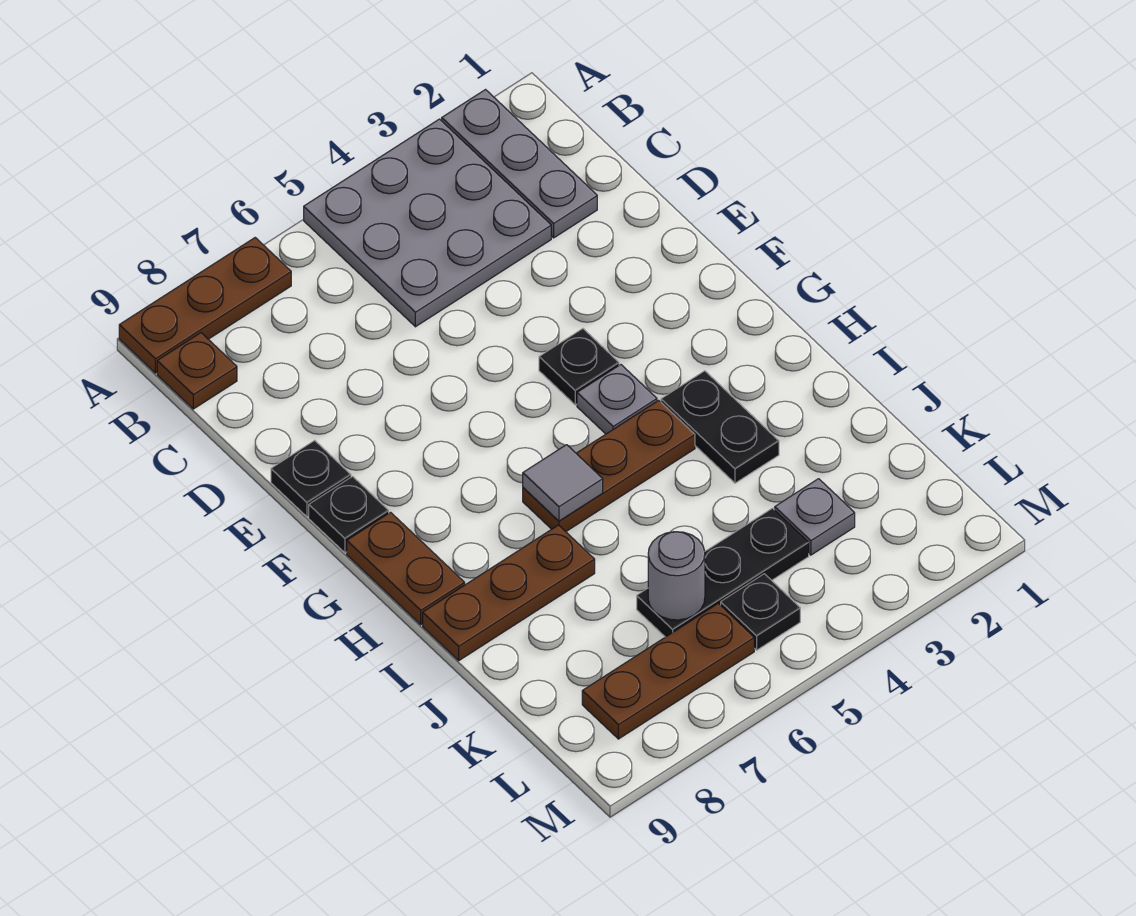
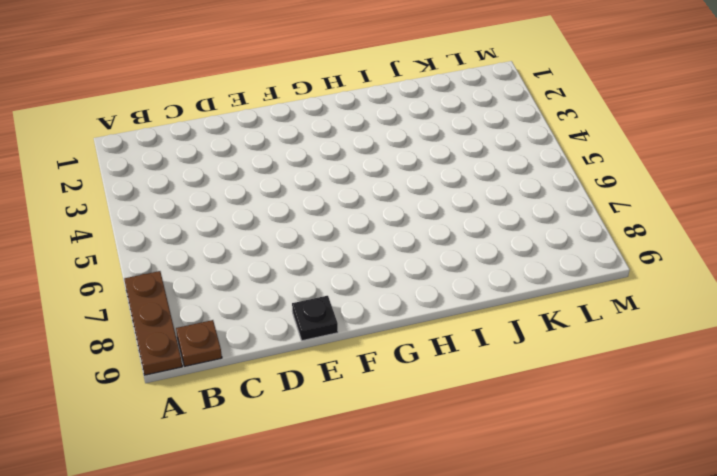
none -> grey 1x3 plate [442,90,597,238]
none -> grey 3x3 plate [304,119,551,327]
none -> black 1x1 plate [539,329,619,405]

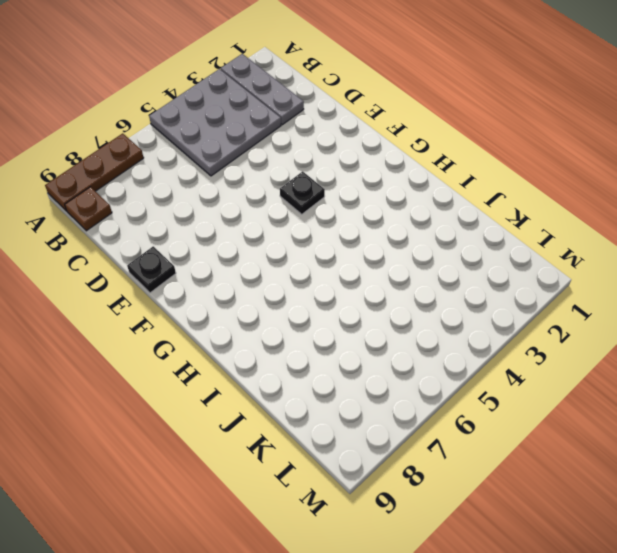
none -> black 1x1 plate [309,476,389,553]
none -> grey 1x1 plate [577,365,657,434]
none -> brown 1x2 plate [347,512,465,625]

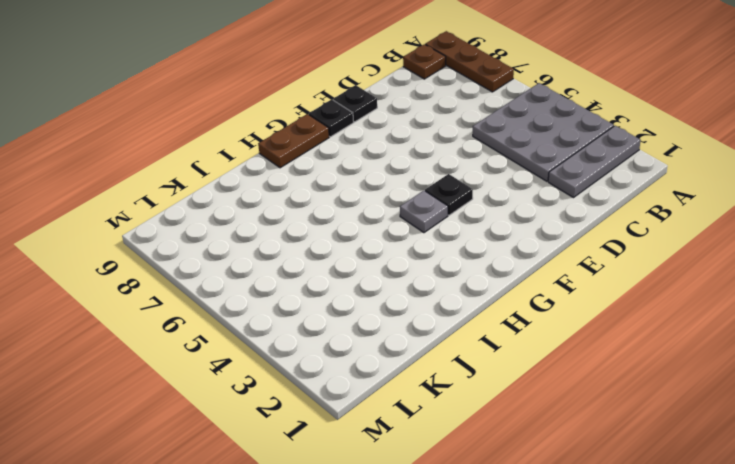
none -> black 1x2 plate [661,371,779,483]
none -> brown 1x3 plate [523,400,695,532]
none -> brown 1x3 plate [423,525,595,661]

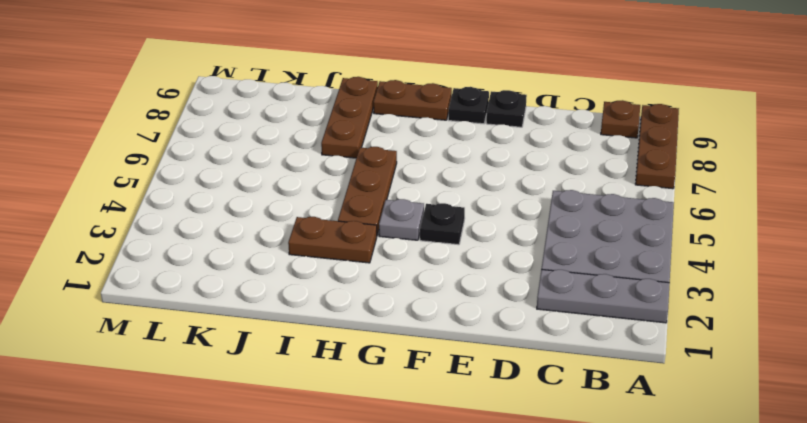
brown 1x2 plate [288,217,377,263] -> black 1x2 plate [661,371,779,483]
none -> grey 1x1 plate [775,479,855,555]
none -> black 1x3 plate [637,508,809,637]
none -> black 1x1 plate [721,574,800,650]

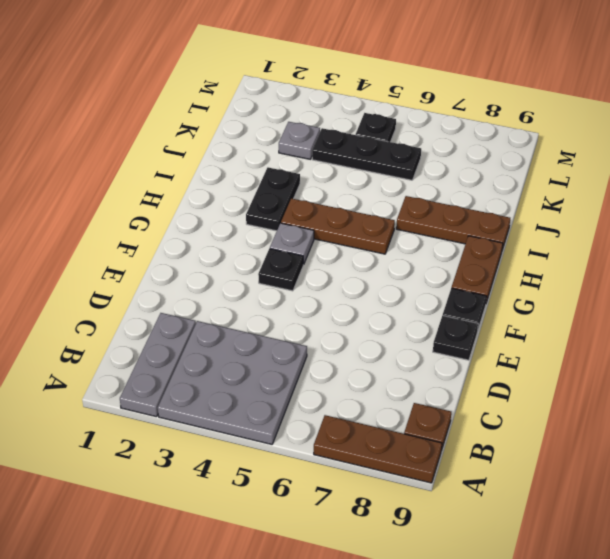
none -> brown 1x3 plate [582,603,754,739]
none -> grey 1x1 tile [523,445,603,521]
none -> grey 1x1 round brick [648,532,705,620]

